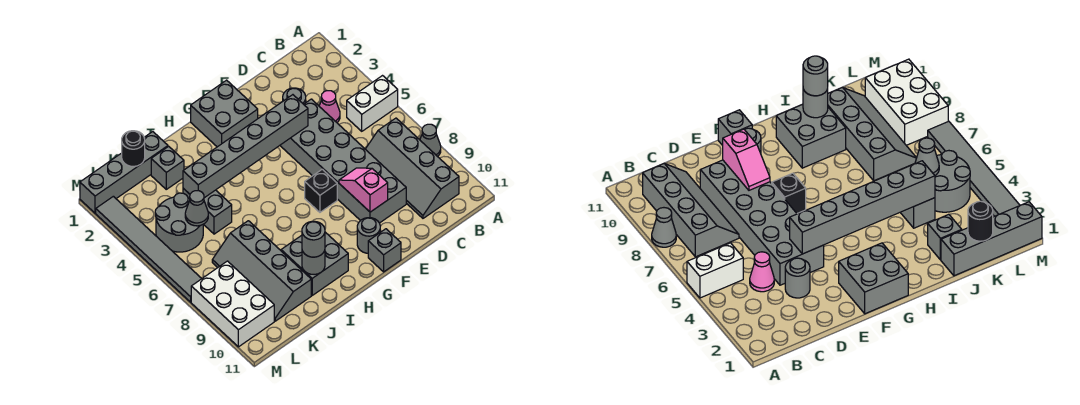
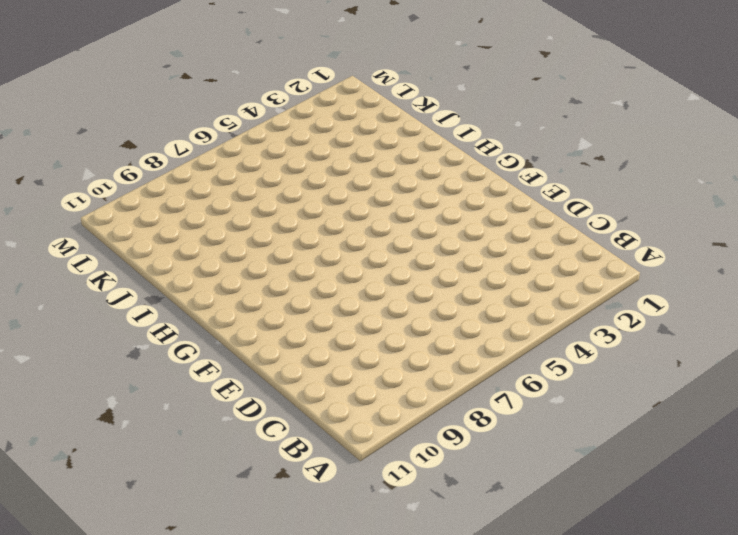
none -> white 1x2 brick [347,76,398,131]
none -> grey 1x1 cone [420,124,441,157]
none -> grey 2x4 slope [366,118,459,218]

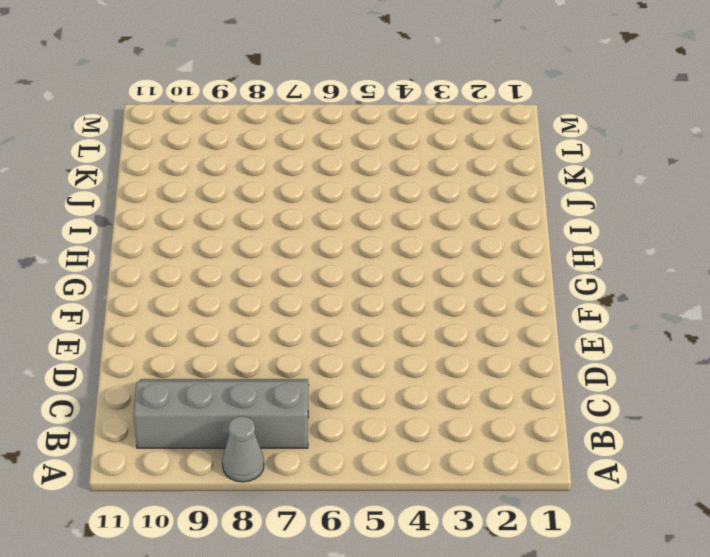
none -> white 1x2 brick [347,76,398,131]
none -> pink 1x1 cone [319,91,340,122]
none -> grey 1x1 round brick [283,88,306,104]

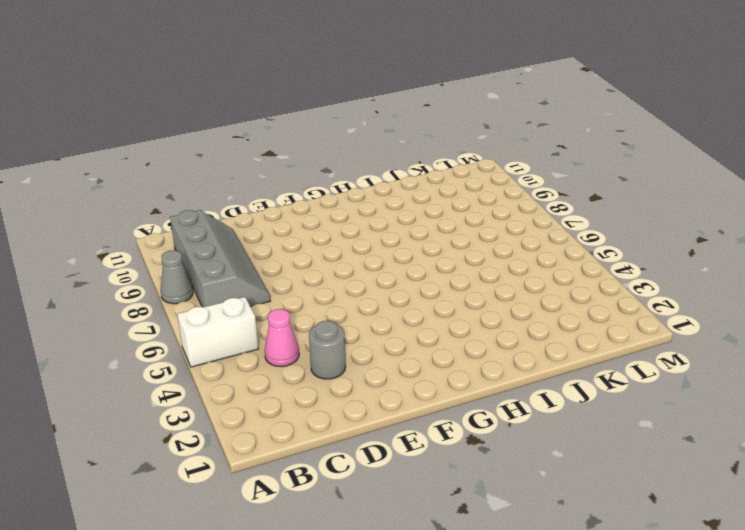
none -> grey 2x6 brick [280,99,406,223]
none -> grey 2x2 brick [191,80,258,147]
none -> black 1x1 brick [305,169,337,212]

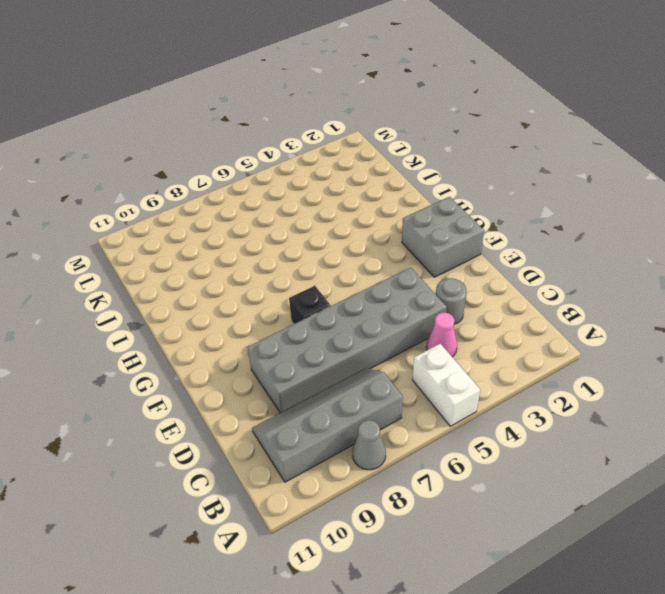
none -> grey 1x1 round brick [357,218,380,253]
none -> grey 1x1 brick [368,229,401,272]
none -> grey 2x2 brick [281,232,348,295]

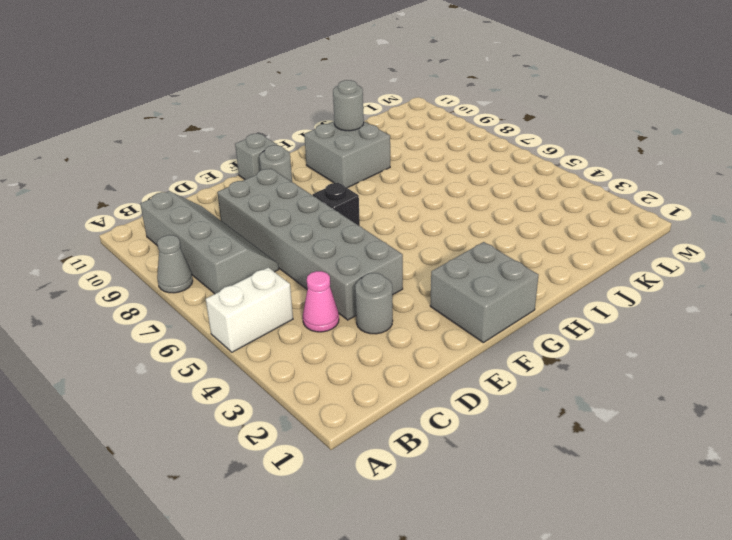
none -> grey 1x4 brick [80,132,168,213]
none -> grey 1x1 brick [151,146,184,189]
none -> grey 1x2 brick [183,188,232,234]

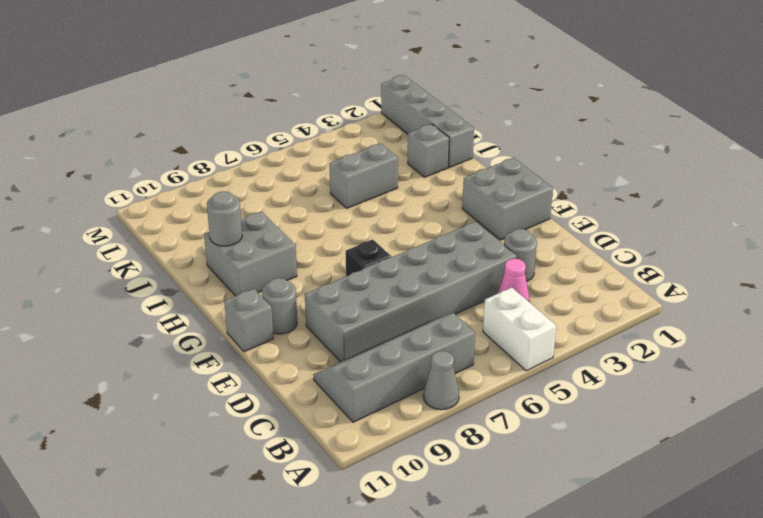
none -> grey 2x4 slope [212,221,311,321]
none -> grey 2x2 round brick [155,193,203,252]
none -> white 2x3 brick [191,261,274,347]

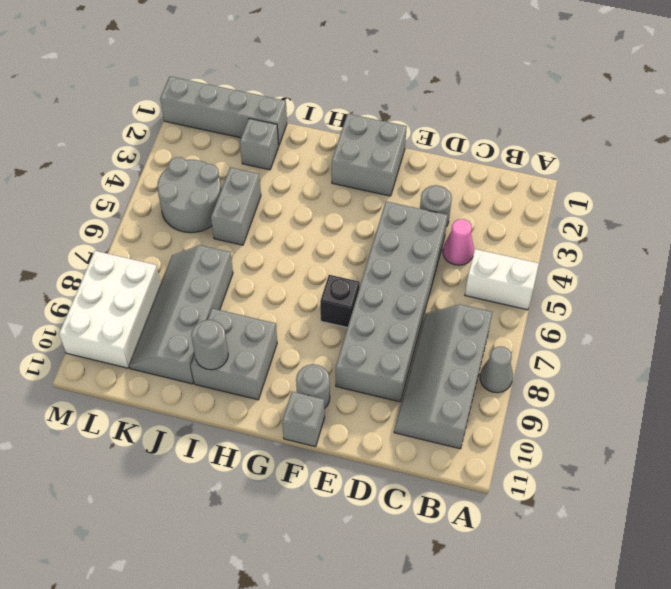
none -> grey 1x6 tile [96,196,202,302]
none -> grey 1x6 brick [183,95,308,198]
none -> pink 1x2 slope [339,168,388,212]

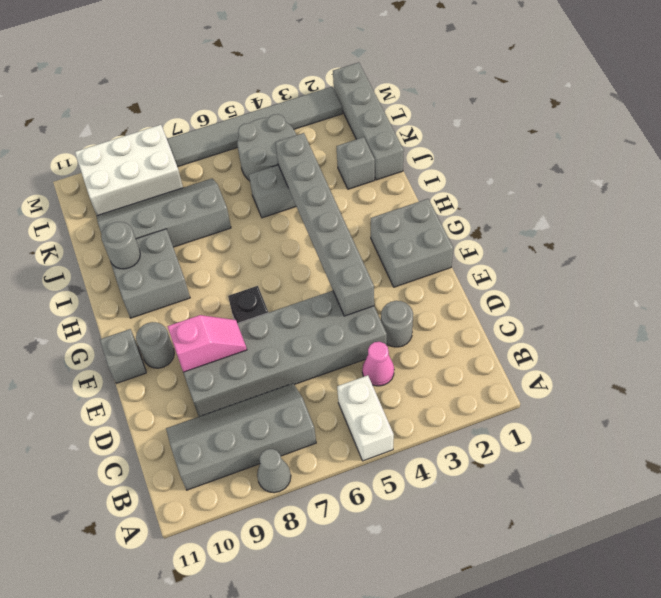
none -> black 1x1 round brick [122,131,145,166]
none -> grey 1x1 cone [185,191,208,226]
none -> grey 1x1 round brick [302,221,325,257]

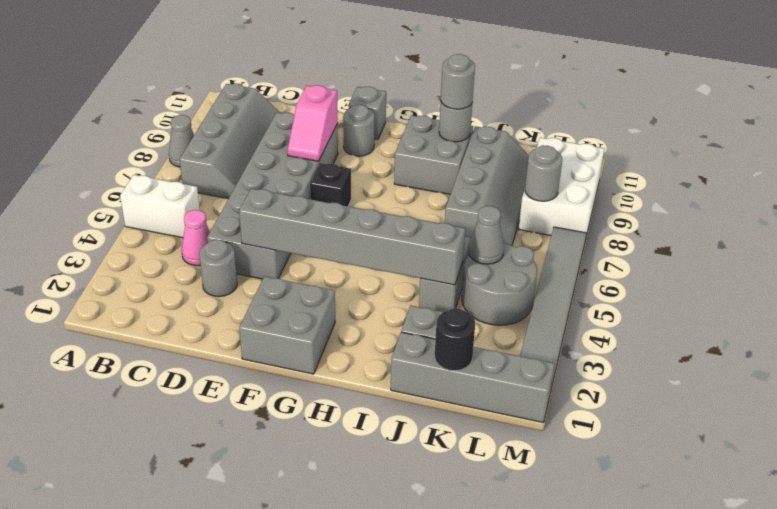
grey 1x1 round brick [525,146,562,201] -> none

